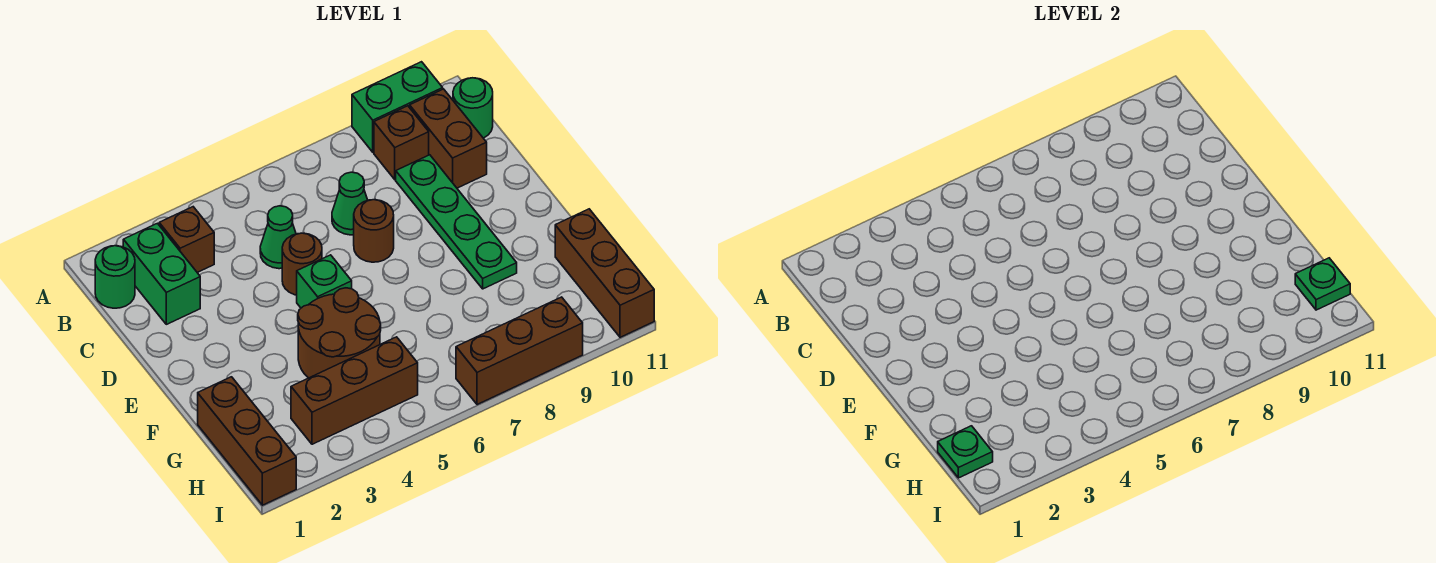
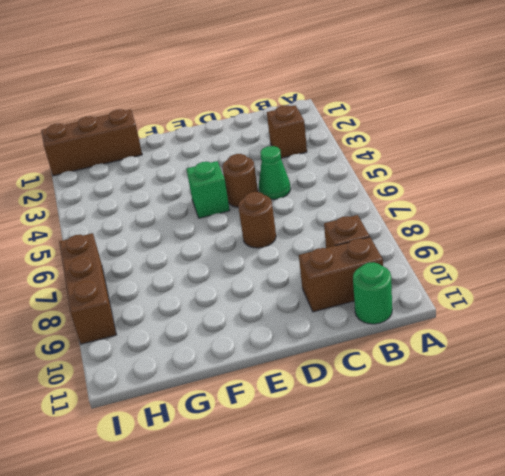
none -> green 1x2 brick [352,62,443,152]
none -> green 1x1 round brick [95,246,135,308]
none -> green 1x2 brick [123,223,200,324]

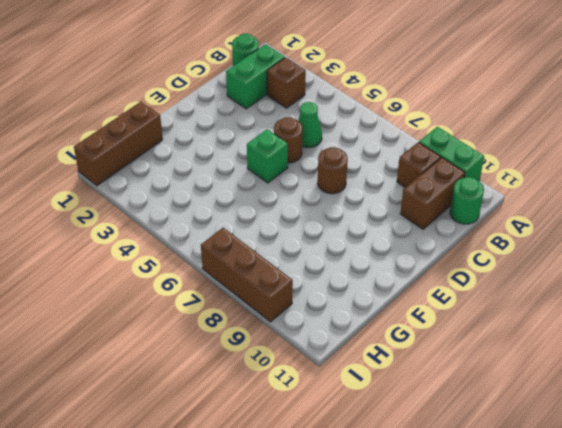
none -> green 1x1 cone [332,172,368,235]
none -> green 1x4 plate [396,155,517,289]
none -> brown 2x2 round brick [298,288,381,378]

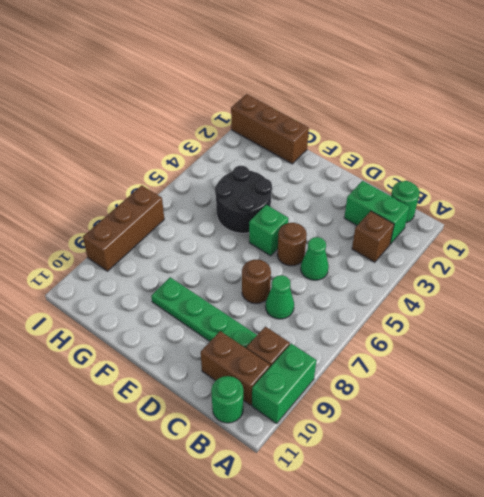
black 2x2 round brick [215,166,272,233] -> brown 2x2 round brick [298,288,381,378]
none -> brown 1x3 brick [555,209,654,337]
none -> brown 1x3 brick [291,337,418,444]
none -> green 1x1 plate [938,426,993,478]

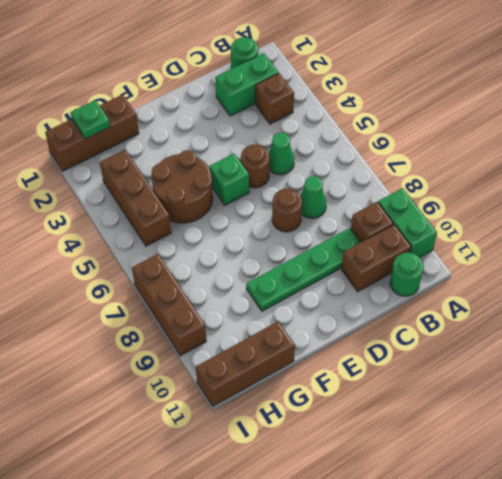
none -> green 1x1 plate [1295,258,1350,310]

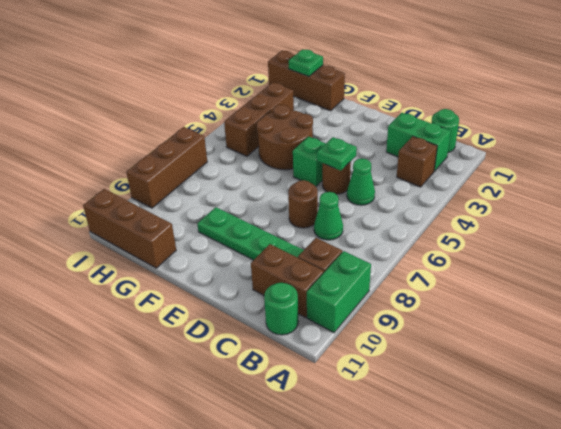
green 1x1 plate [317,137,357,171] -> green 1x1 plate moved to [1295,258,1350,310]

